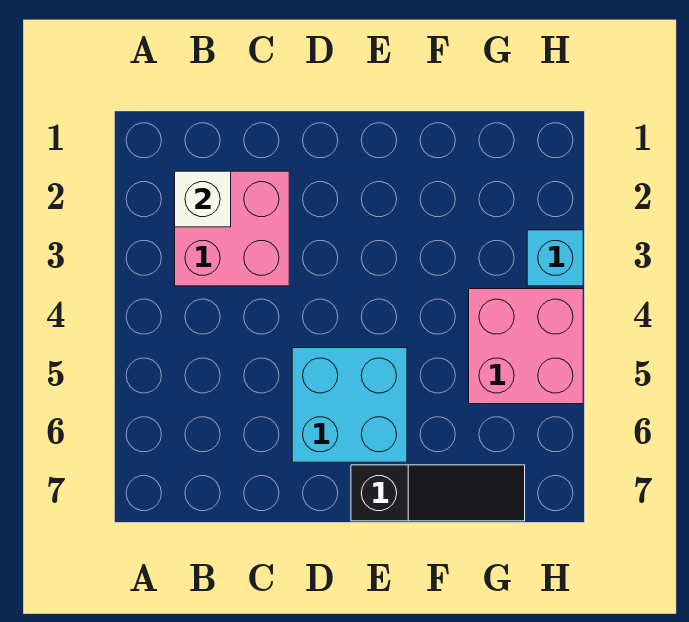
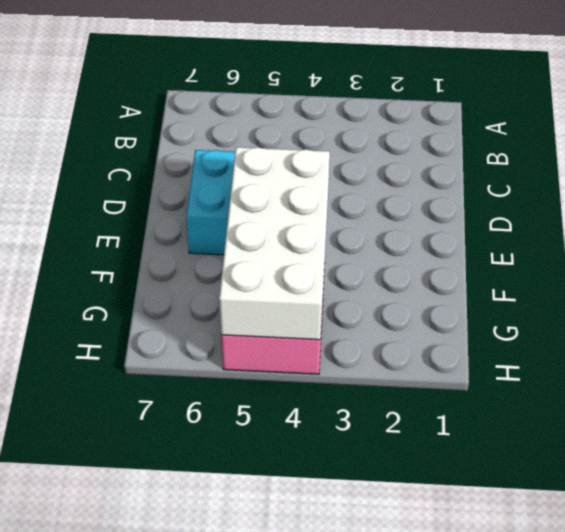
white 2x4 brick [219,147,330,340] -> none
none -> pink 2x2 brick [175,171,289,286]
none -> black 1x3 slope [351,465,525,521]

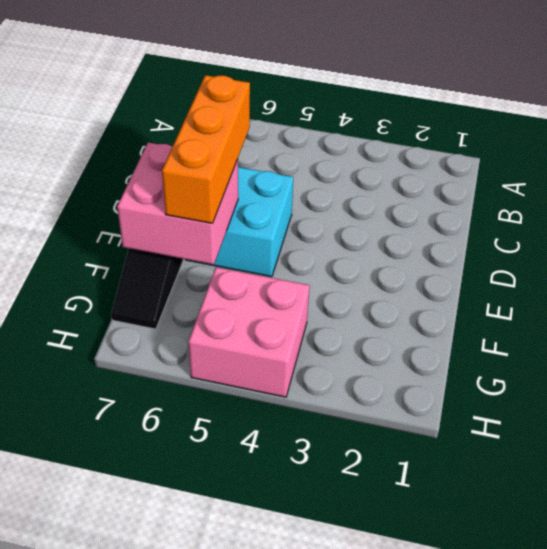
orange 1x3 brick [162,75,250,223] -> none
pink 2x2 brick [117,143,238,265] -> pink 2x2 brick moved to [175,171,289,286]
none -> cyan 1x1 brick [527,230,583,286]
none -> white 1x1 brick [175,171,231,227]

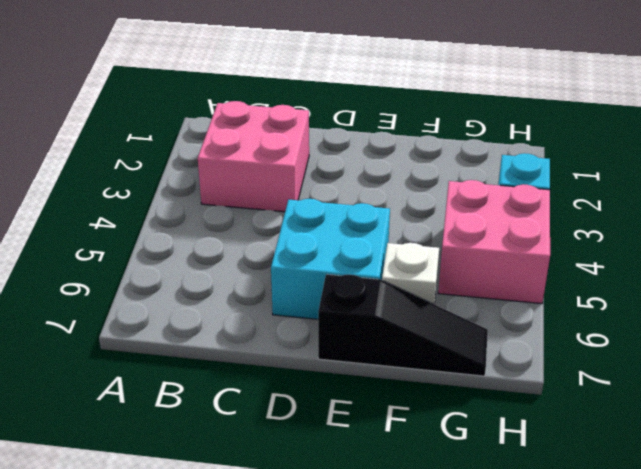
white 1x1 brick [382,243,439,304] -> white 1x1 brick moved to [175,171,231,227]

